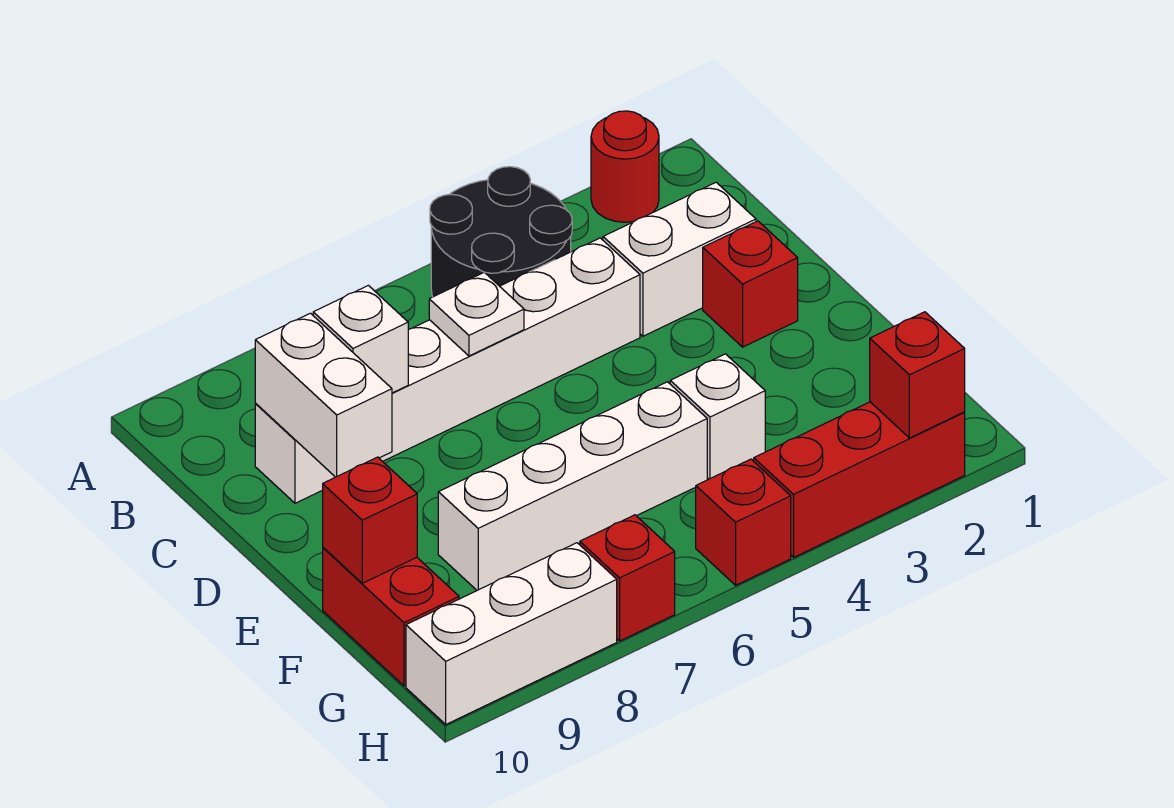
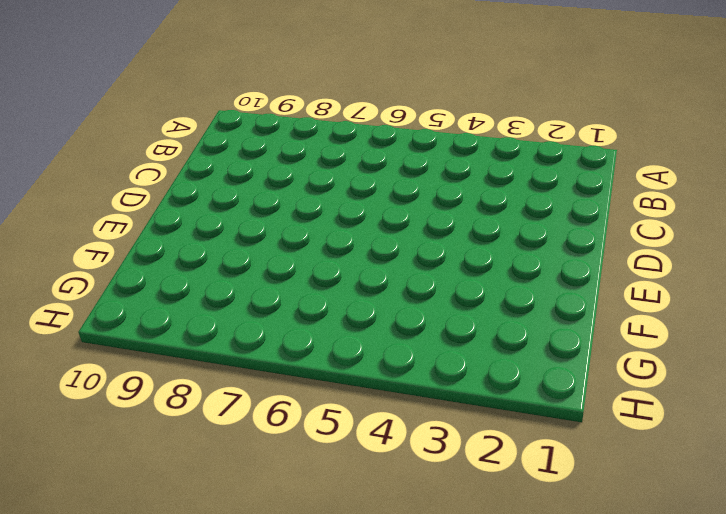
none -> red 1x1 round brick [591,111,659,222]
none -> black 2x2 round brick [430,167,572,297]
none -> white 1x2 brick [603,182,756,336]

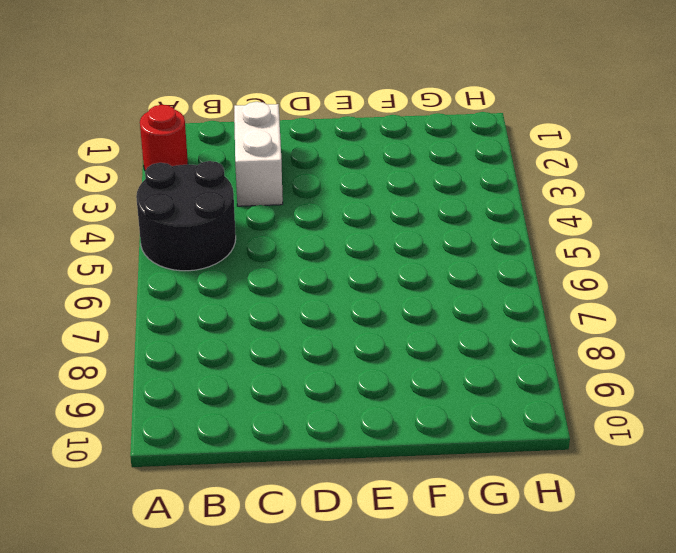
none -> white 1x6 brick [255,238,640,503]
none -> red 1x1 brick [703,221,798,347]
none -> white 1x1 brick [670,354,765,479]

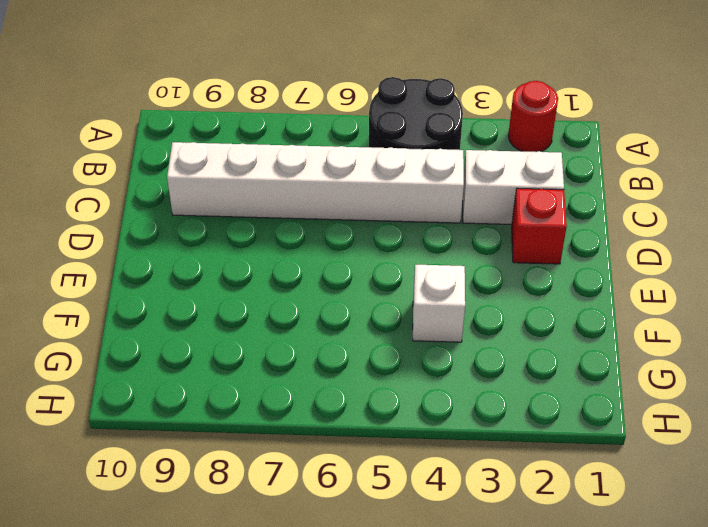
none -> white 1x4 brick [438,382,707,590]
none -> red 1x2 brick [323,548,459,686]
none -> red 1x3 brick [754,402,965,557]

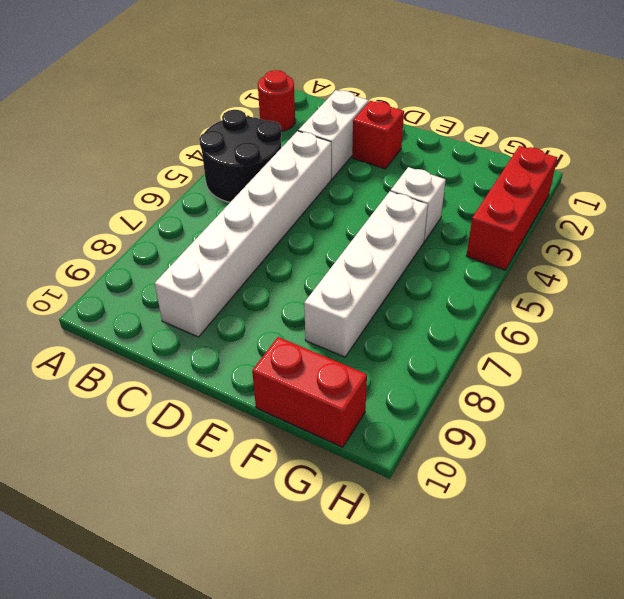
none -> red 1x1 brick [696,459,791,585]
none -> red 1x1 brick [580,515,675,641]
none -> white 1x3 brick [406,543,617,724]

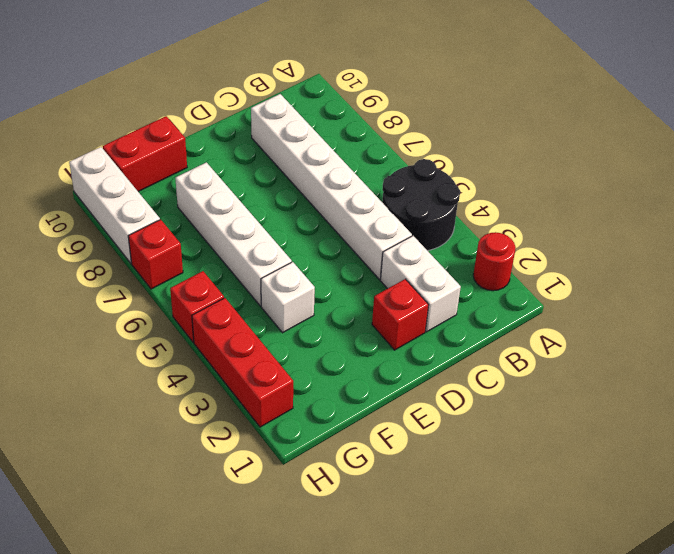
none -> white 1x1 plate [429,272,524,356]
none -> white 1x1 brick [313,285,408,393]
none -> white 1x2 brick [255,313,392,477]

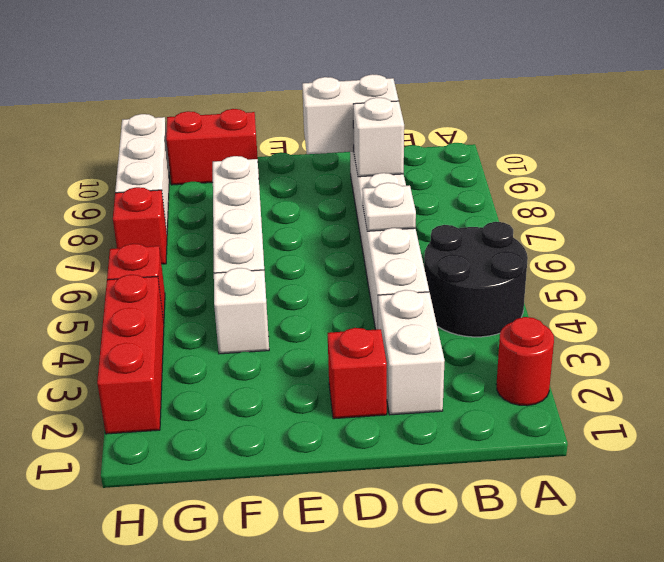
none -> red 1x1 brick [323,457,417,583]
none -> red 1x1 brick [870,312,965,438]

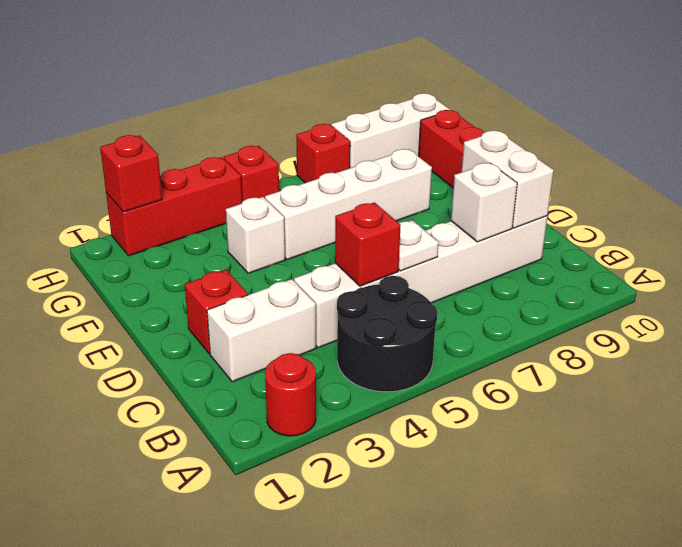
red 1x1 brick [335,202,401,286] -> red 1x1 brick moved to [323,457,417,583]

